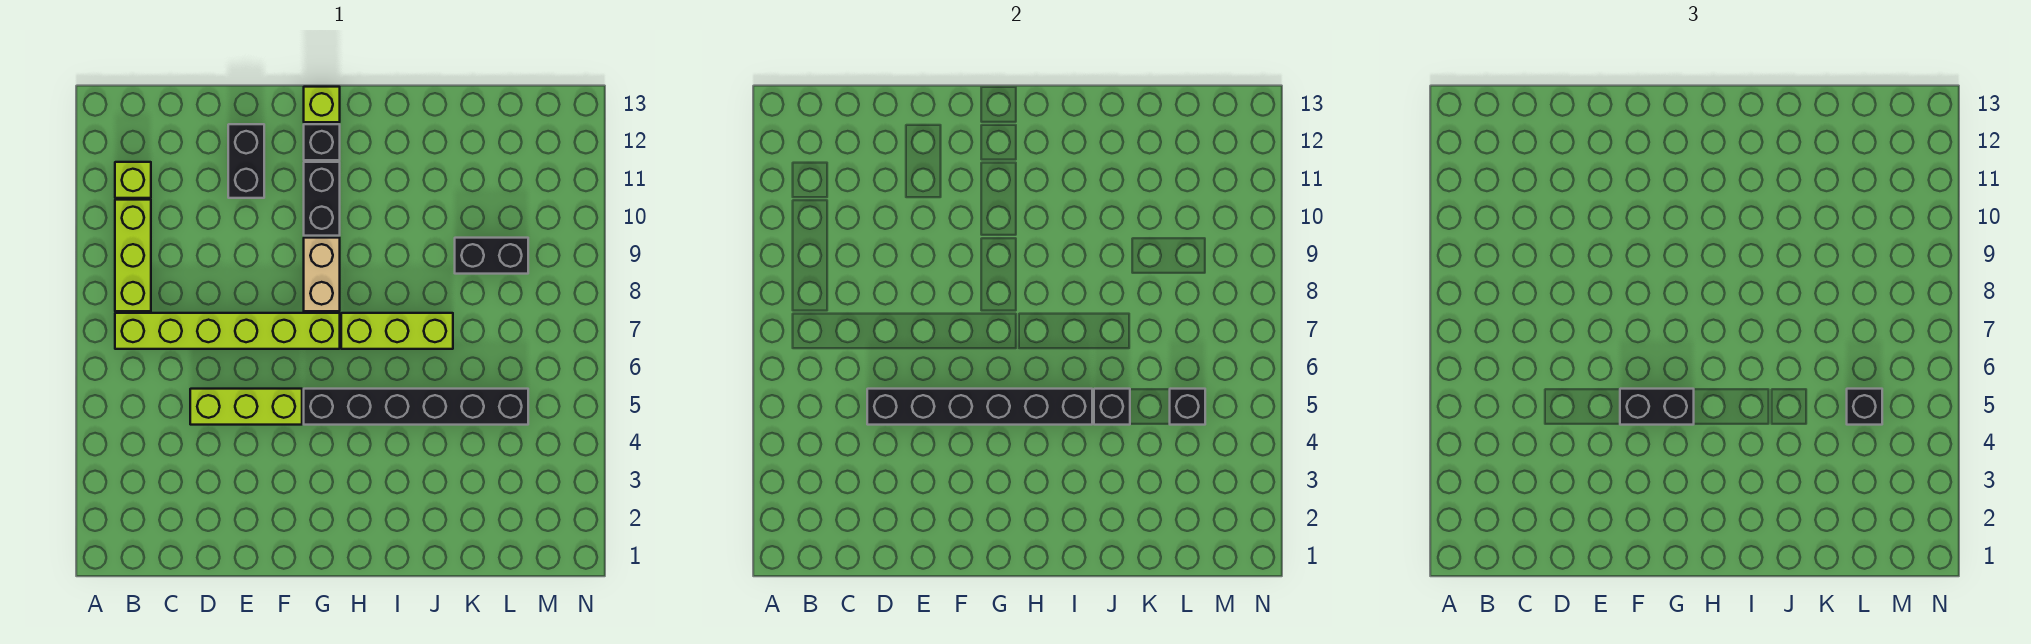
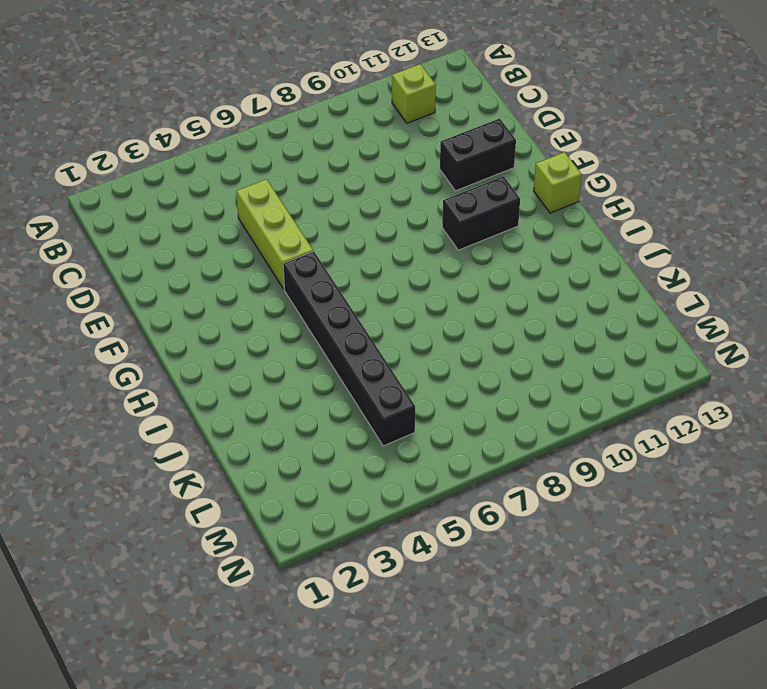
none -> lime 1x6 brick [115,313,340,349]
none -> lime 1x3 brick [115,200,151,311]
none -> tan 1x2 brick [304,238,340,311]

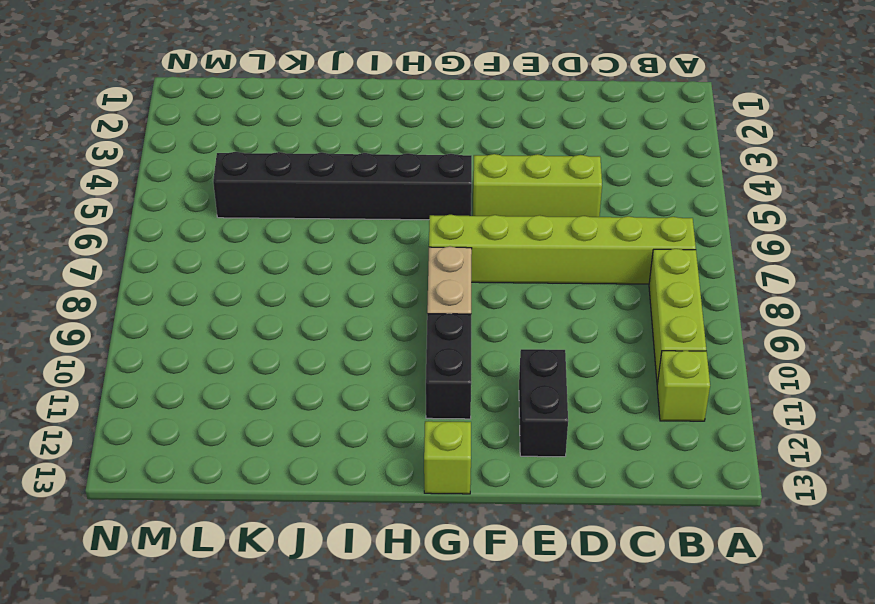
none -> black 1x1 brick [304,124,340,160]
none -> lime 1x3 brick [341,313,453,349]
none -> black 1x2 brick [455,238,528,274]

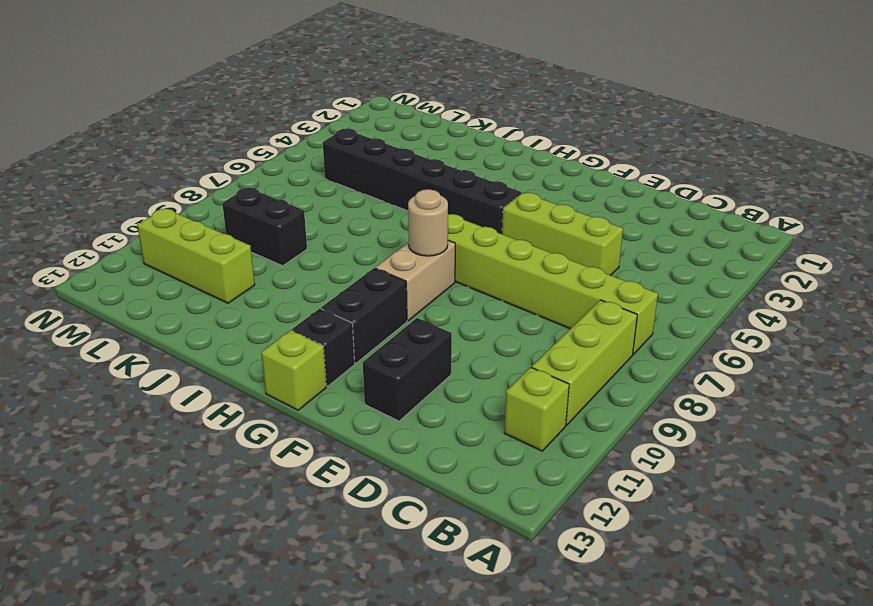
tan 1x1 round brick [408,189,448,256] -> none
lime 1x3 brick [137,209,255,303] -> lime 1x3 brick moved to [341,313,453,349]
none -> black 1x6 brick [867,389,1092,425]
none -> black 1x1 brick [1094,389,1130,425]
none -> black 1x1 brick [1170,389,1205,425]

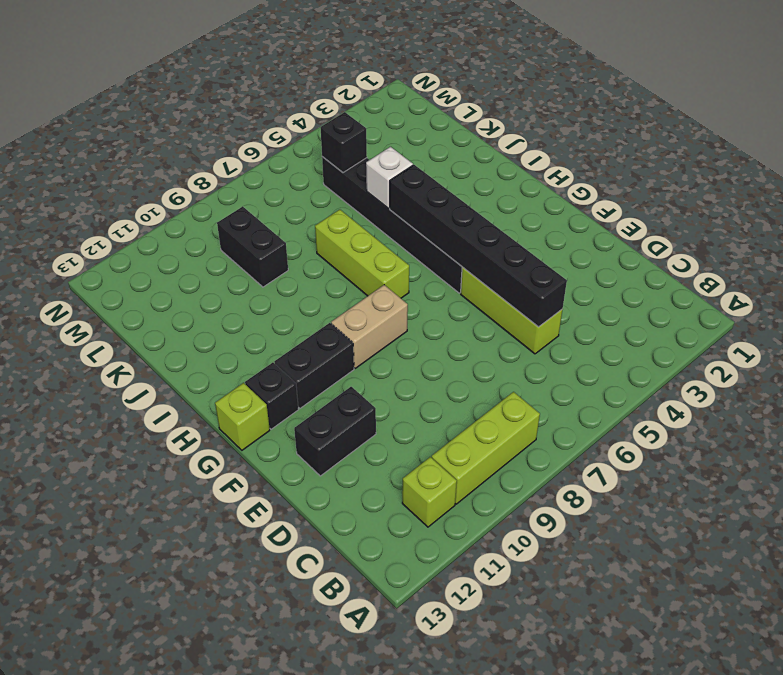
white 1x1 brick [366,147,413,209] -> black 1x1 brick [1094,389,1130,425]
none -> lime 1x6 brick [115,313,340,349]
none -> black 1x2 brick [1620,389,1694,425]
none -> black 1x1 brick [1847,389,1882,425]

